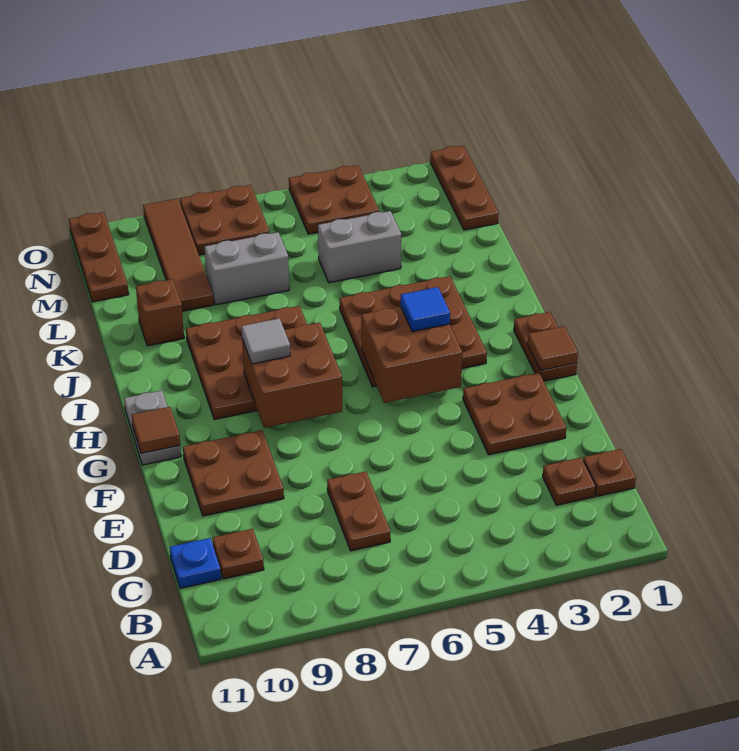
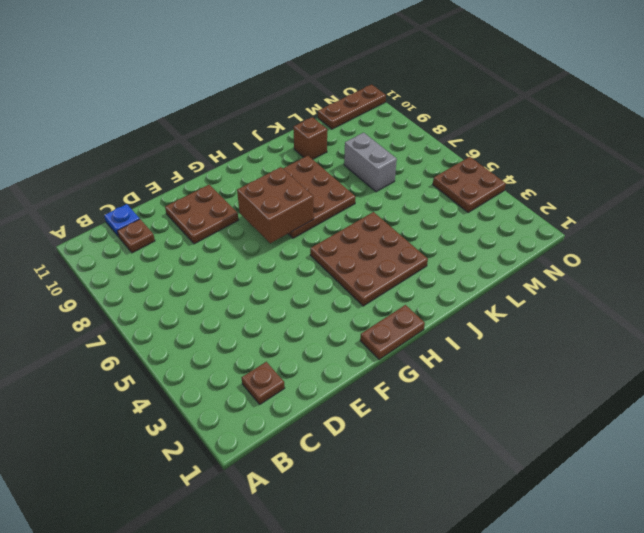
none -> brown 1x1 plate [583,449,636,496]
none -> brown 1x2 plate [327,471,390,551]
none -> brown 2x2 plate [463,373,566,455]

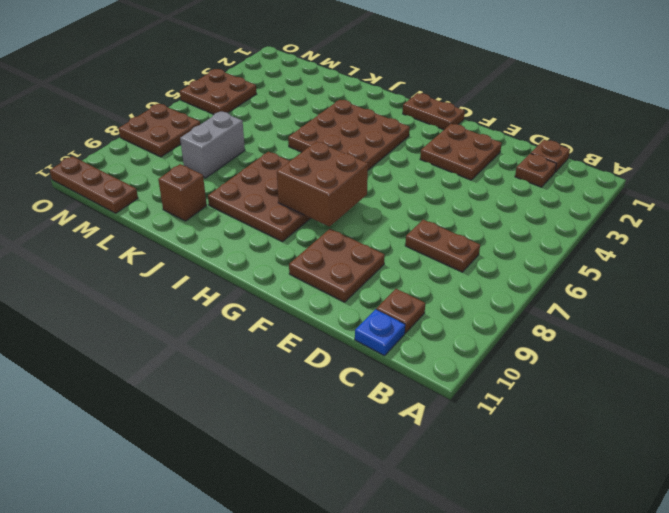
none -> grey 1x2 plate [124,390,181,465]
none -> grey 1x2 brick [318,211,401,283]
none -> brown 1x4 tile [143,199,214,311]

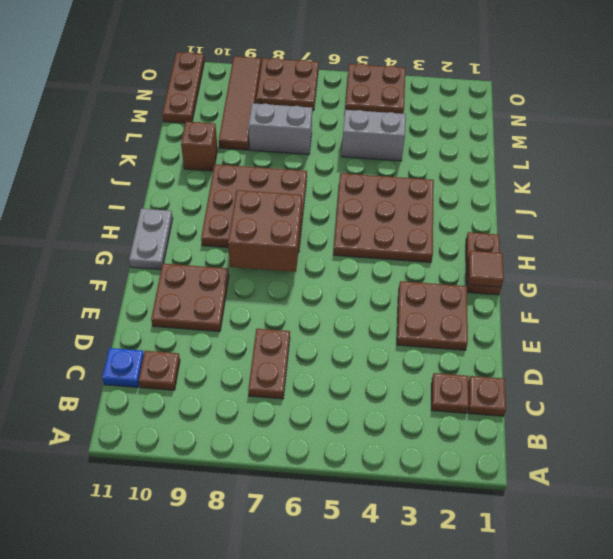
none -> brown 1x3 plate [430,146,499,230]
none -> brown 2x2 brick [361,307,462,403]
none -> brown 1x1 tile [131,407,180,453]

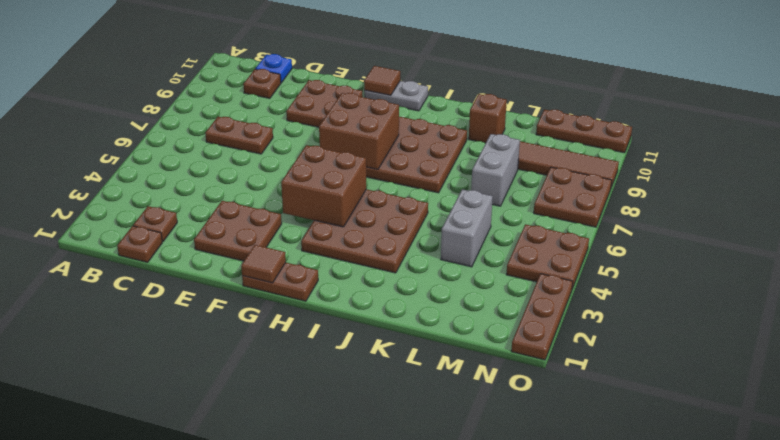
brown 1x3 plate [511,274,573,360] -> brown 1x3 plate turned to [430,146,499,230]
none -> blue 1x1 tile [401,287,450,332]
none -> grey 1x1 tile [242,318,290,364]

